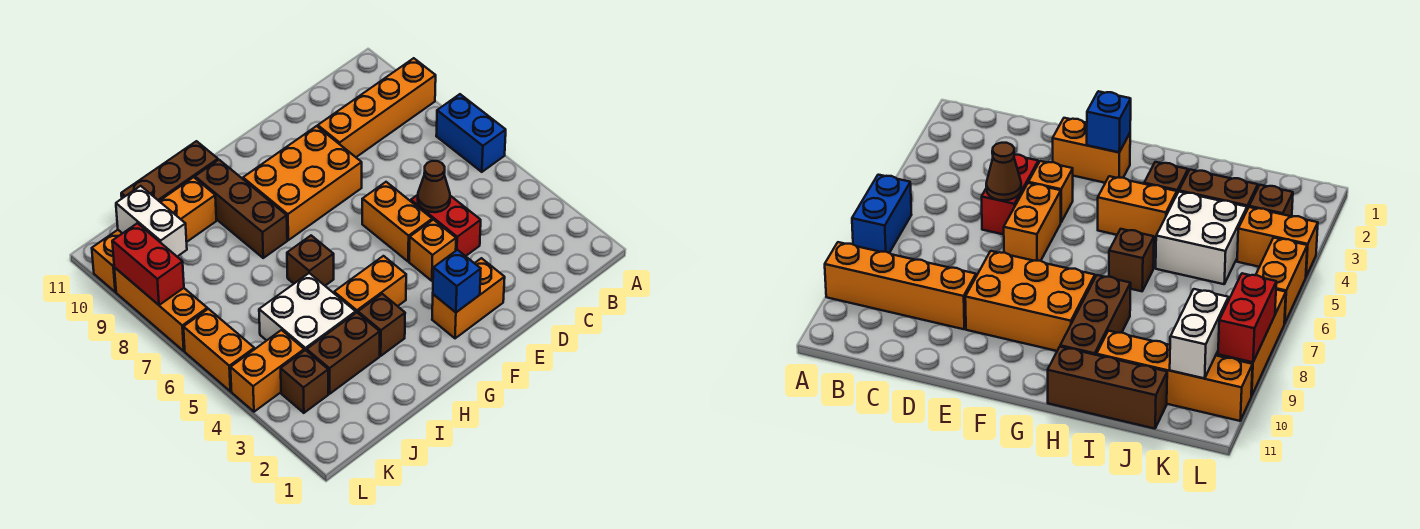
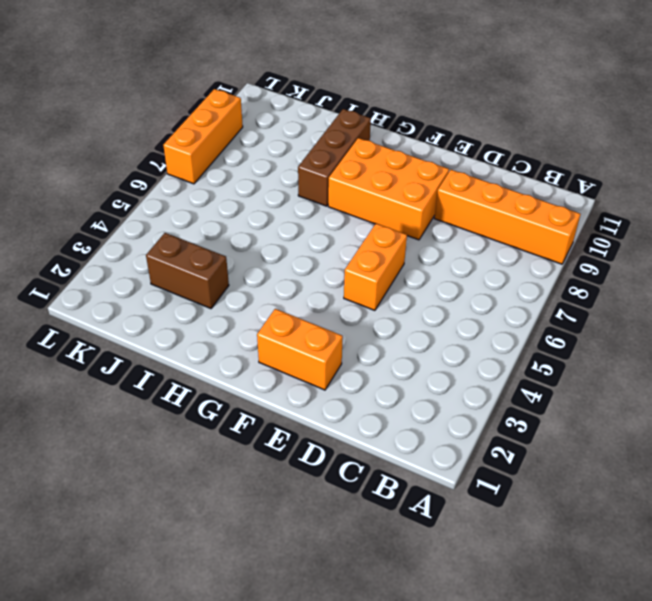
none -> blue 1x2 brick [436,94,506,172]
none -> red 1x2 brick [411,195,481,256]
none -> orange 1x1 brick [409,220,456,281]

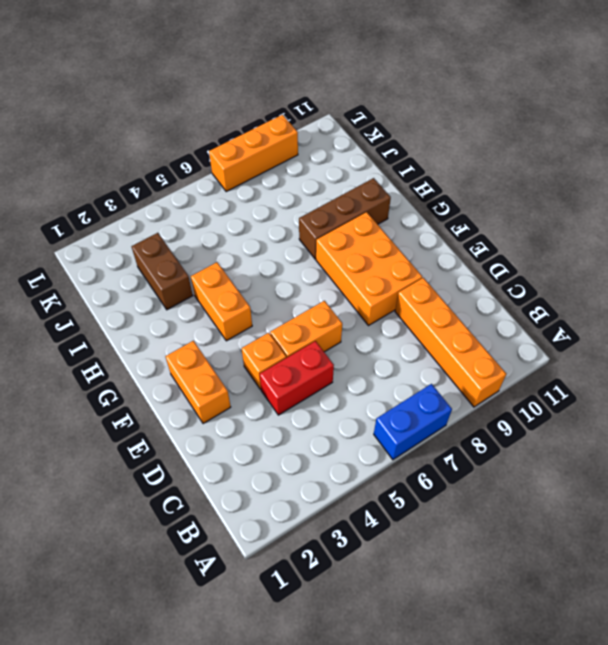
none -> brown 1x1 brick [358,294,405,356]
none -> brown 1x1 brick [287,236,334,286]
none -> brown 1x3 brick [121,141,218,201]

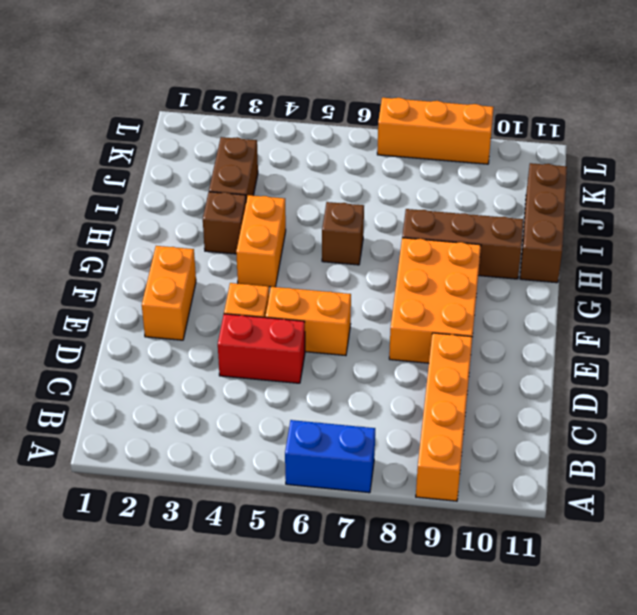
none -> white 2x2 brick [259,273,356,351]
none -> orange 1x4 brick [92,177,216,292]
none -> brown 1x1 brick [281,350,328,413]

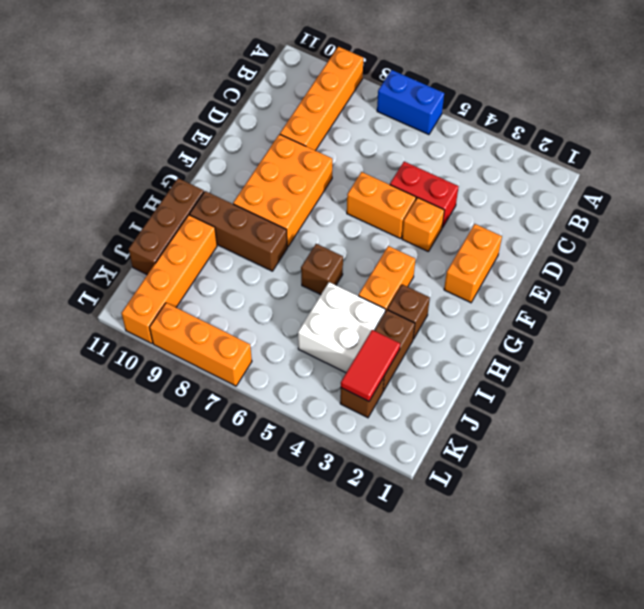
red 1x2 tile [341,330,400,401] -> none
none -> orange 1x2 brick [231,330,304,412]
none -> orange 1x2 brick [184,309,254,391]
none -> brown 1x1 cone [418,161,450,212]

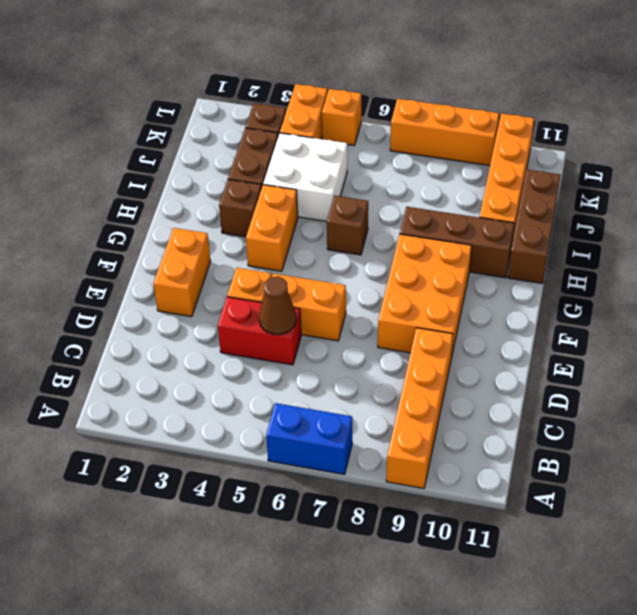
orange 1x1 brick [322,89,361,145] -> orange 1x2 brick [184,309,254,391]
none -> blue 1x1 brick [433,250,481,312]
none -> white 1x2 brick [116,186,187,256]
none -> red 1x2 brick [112,223,184,305]

